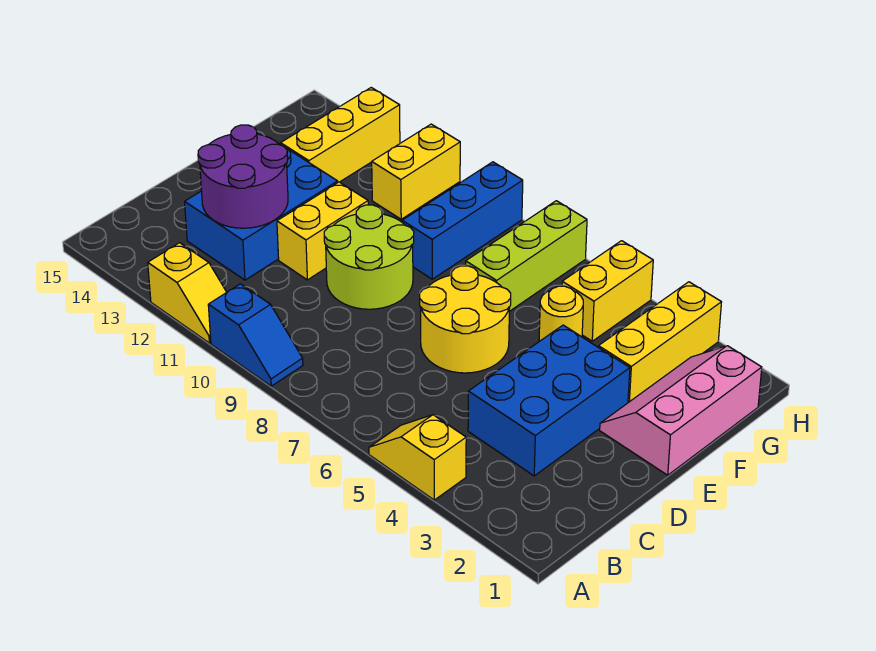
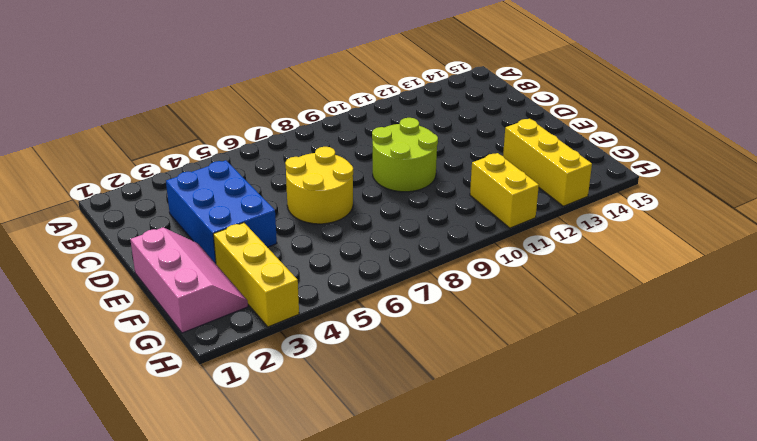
none -> yellow 1x2 slope [369,415,466,500]
none -> blue 1x2 slope [208,284,303,386]
none -> yellow 1x2 slope [148,243,227,343]

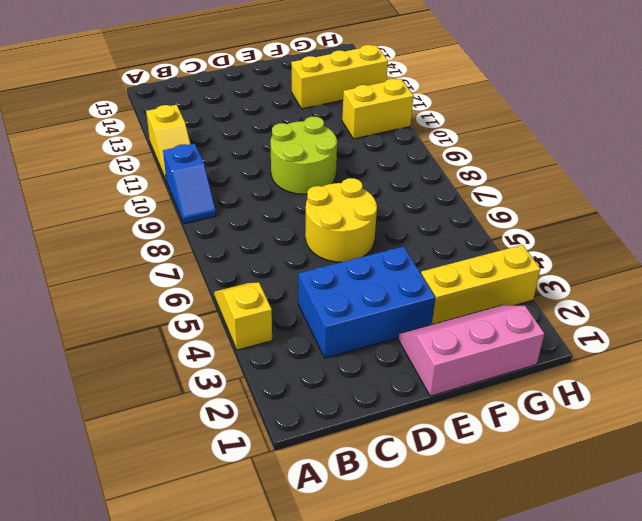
none -> blue 2x3 brick [185,144,338,280]
none -> yellow 1x2 brick [277,182,368,280]
none -> yellow 1x1 round brick [539,286,583,341]

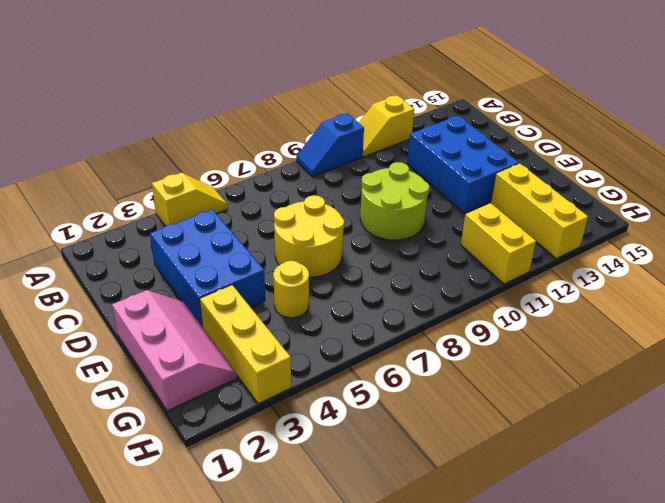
none -> yellow 1x2 brick [277,182,368,280]
none -> lime 1x3 brick [466,201,587,311]
none -> blue 1x3 brick [402,162,523,279]

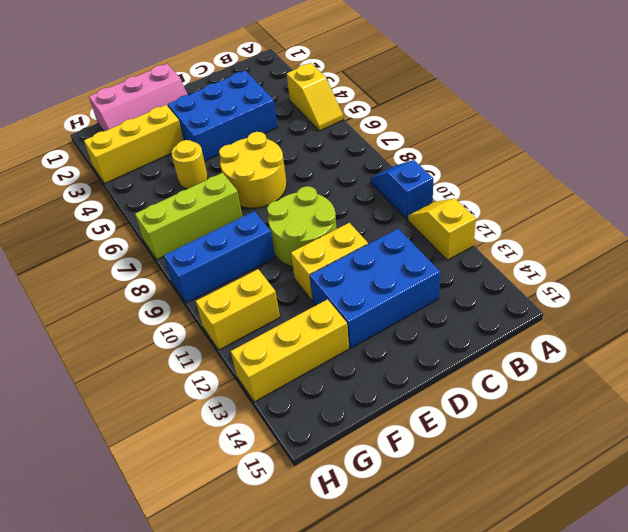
none -> yellow 1x2 brick [562,241,653,341]
none -> purple 2x2 round brick [198,125,288,228]

